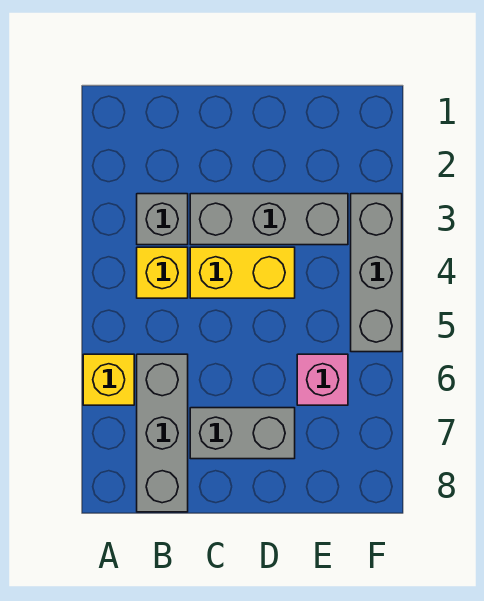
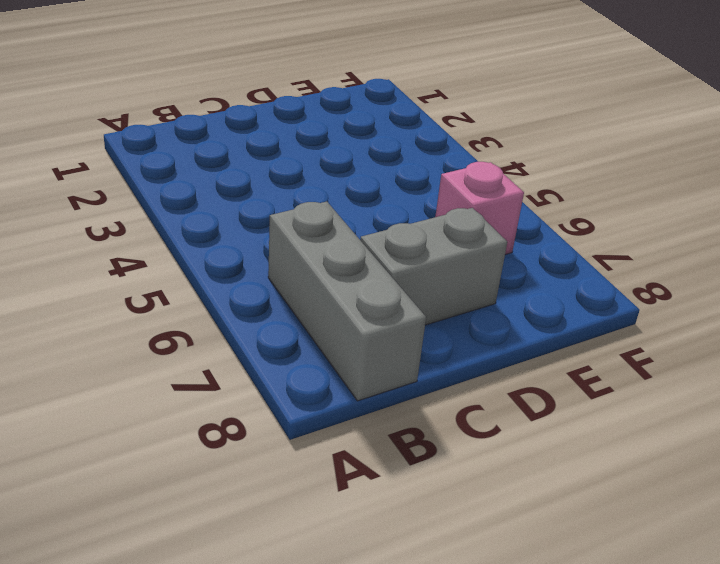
none -> yellow 1x1 brick [83,354,134,405]
none -> grey 1x1 brick [137,194,188,245]

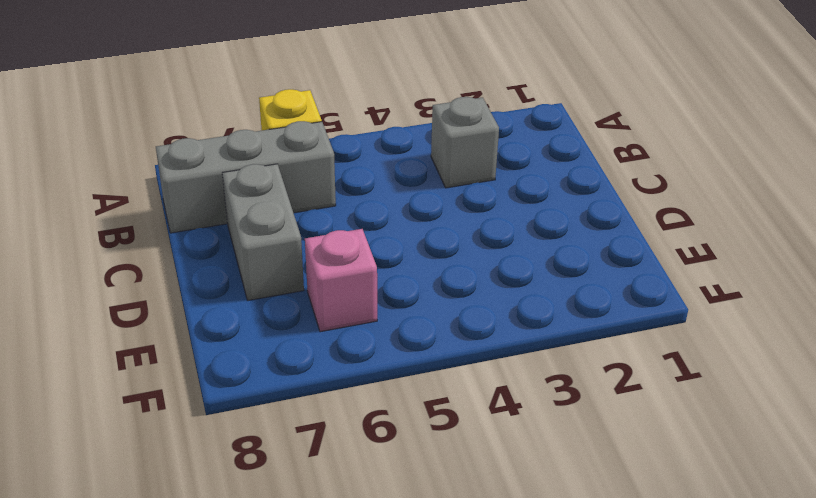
none -> yellow 1x1 brick [137,247,188,298]
none -> grey 1x3 brick [190,194,348,245]

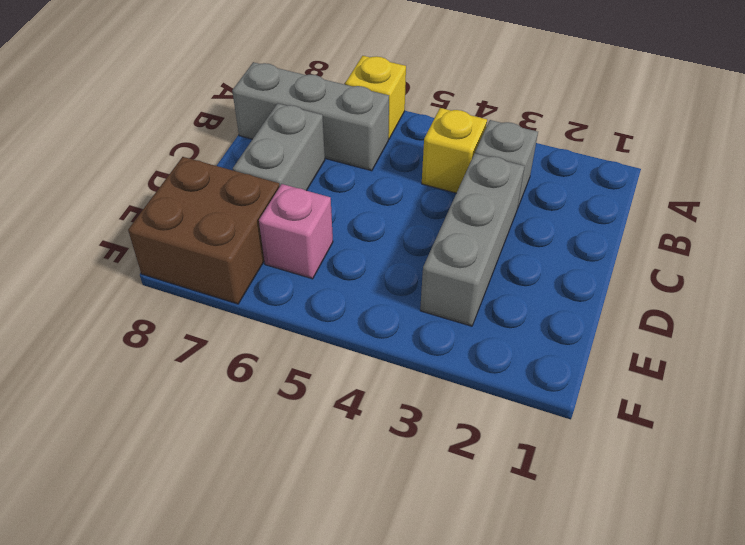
brown 2x2 brick [128,157,280,304] -> none
none -> yellow 1x2 brick [190,247,295,298]
none -> grey 1x3 brick [351,194,402,352]

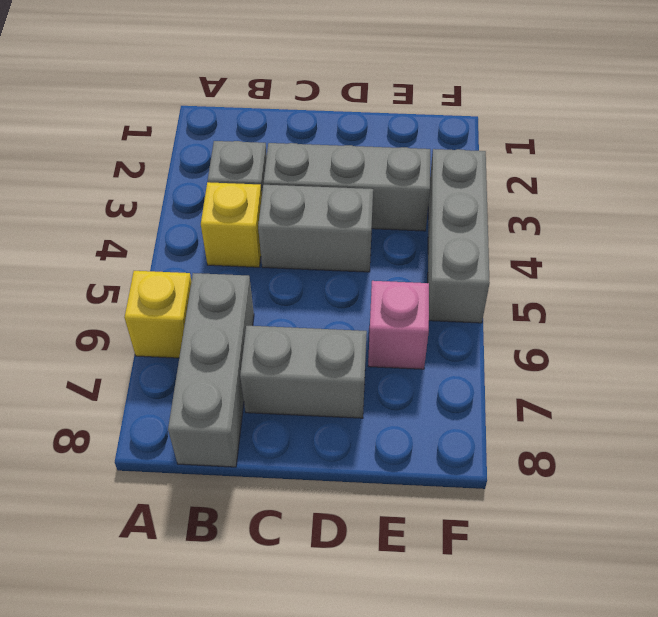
grey 1x2 brick [258,185,373,272] -> yellow 1x2 brick [190,247,295,298]

